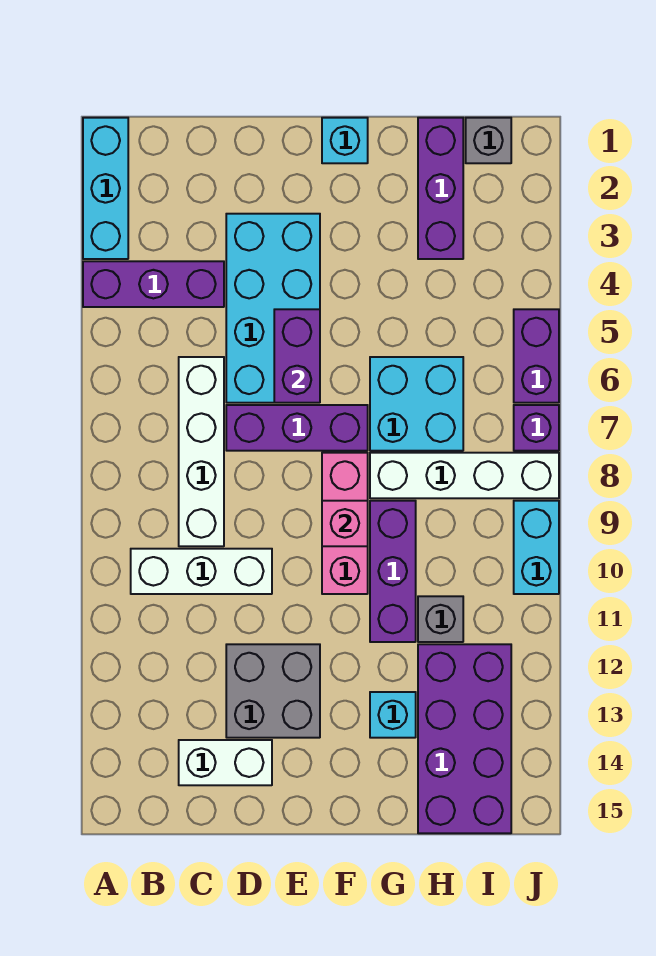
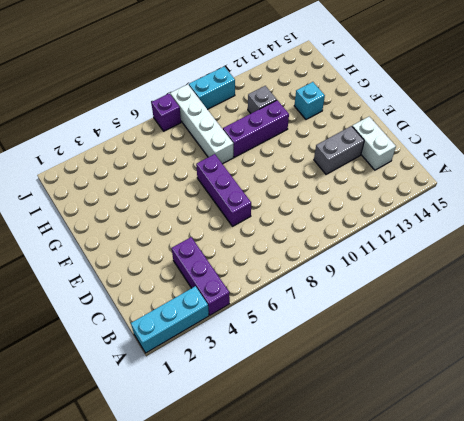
grey 1x2 brick [314,126,364,174] -> grey 2x2 brick [226,644,320,738]
none -> white 1x3 brick [131,549,272,594]
none -> white 1x4 brick [179,357,224,546]
none -> cyan 2x4 brick [226,214,320,403]

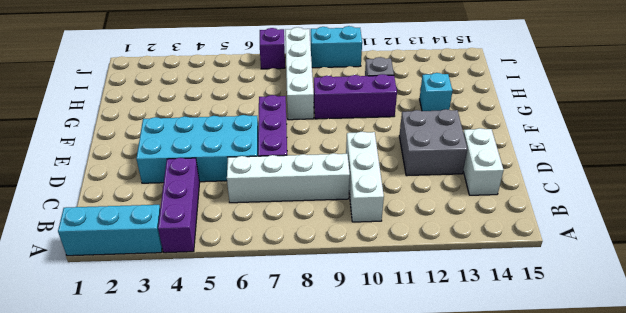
none -> cyan 1x1 brick [322,118,368,163]
none -> pink 1x3 brick [322,453,368,594]
none -> cyan 2x2 brick [370,357,463,451]

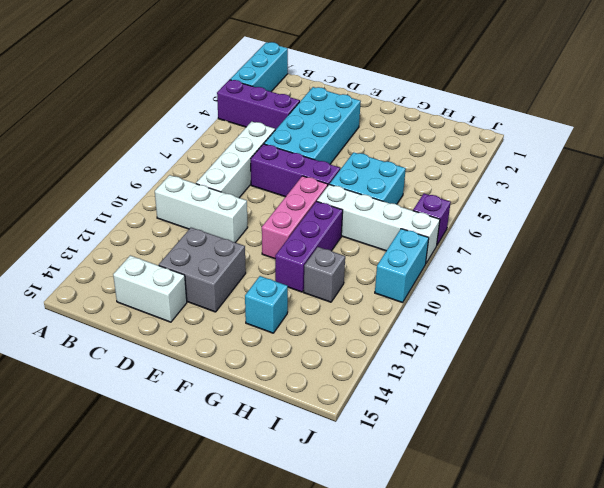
none -> cyan 1x1 brick [322,118,368,163]
none -> purple 1x3 brick [418,118,463,259]
none -> purple 2x4 brick [418,644,511,833]

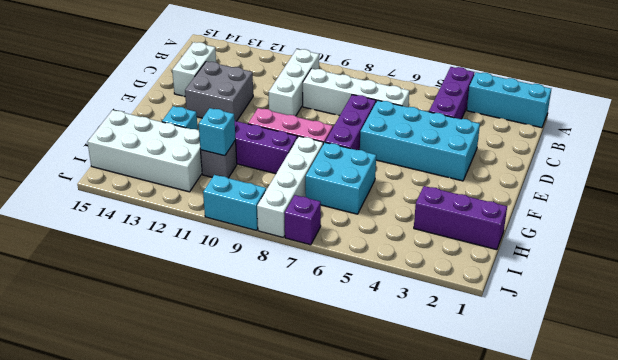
cyan 1x1 brick [199,108,236,156] -> cyan 1x1 brick moved to [322,118,368,163]
white 2x4 brick [88,110,202,192] -> purple 2x4 brick [418,644,511,833]
none -> grey 1x1 brick [466,118,511,163]
none -> purple 1x2 brick [514,309,559,403]
none -> purple 1x2 brick [274,309,320,403]

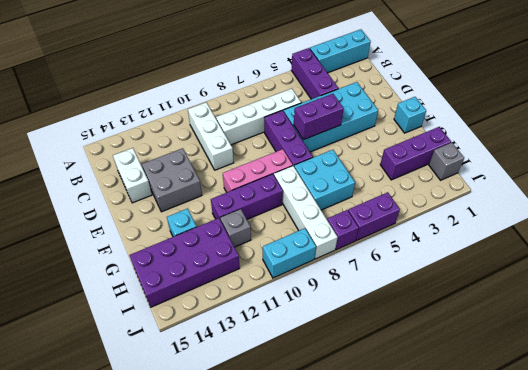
none -> pink 1x1 brick [322,501,368,546]

